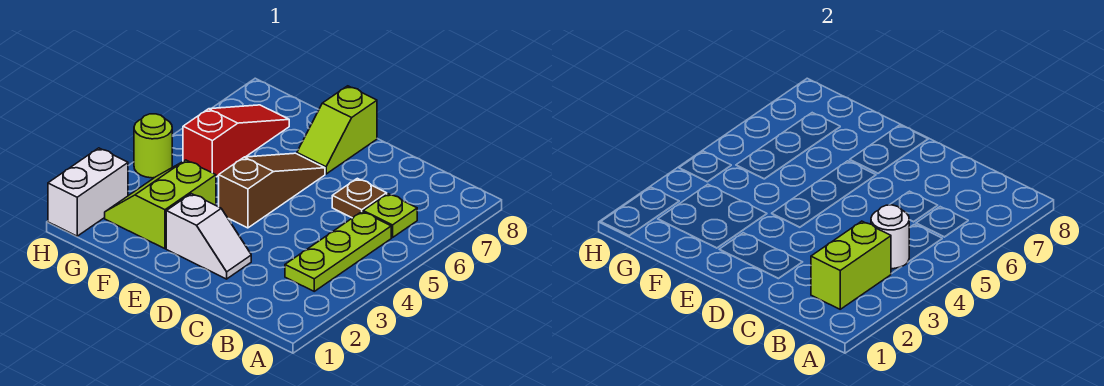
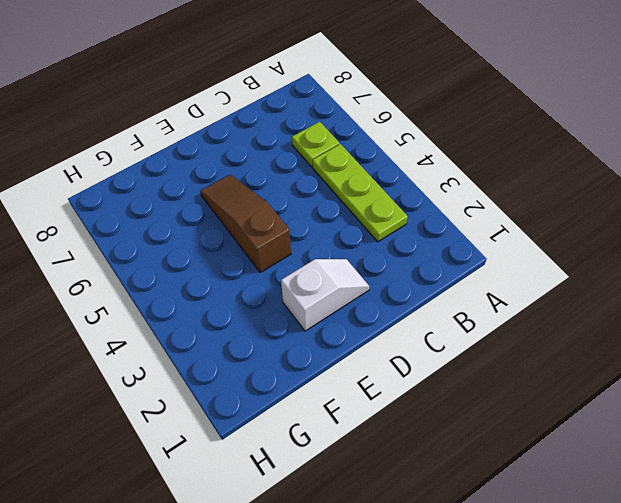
none -> brown 1x1 plate [332,178,387,218]
none -> lime 1x2 slope [297,86,377,174]
none -> lime 2x2 slope [105,160,216,249]

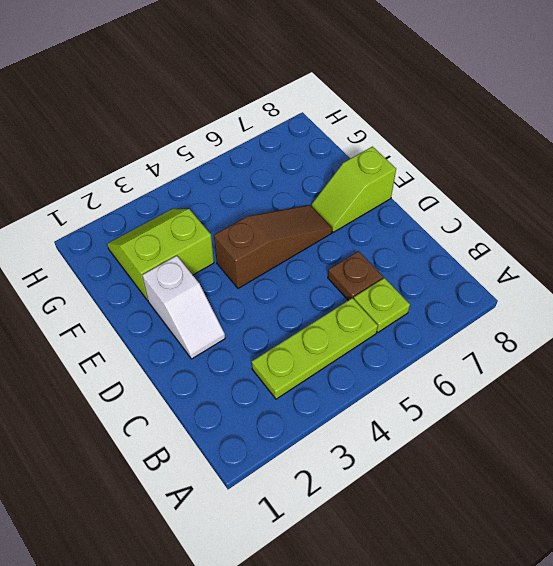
none -> red 1x3 slope [183,105,289,177]
none -> white 1x2 brick [48,148,128,236]
none -> lime 1x1 round brick [134,114,172,178]

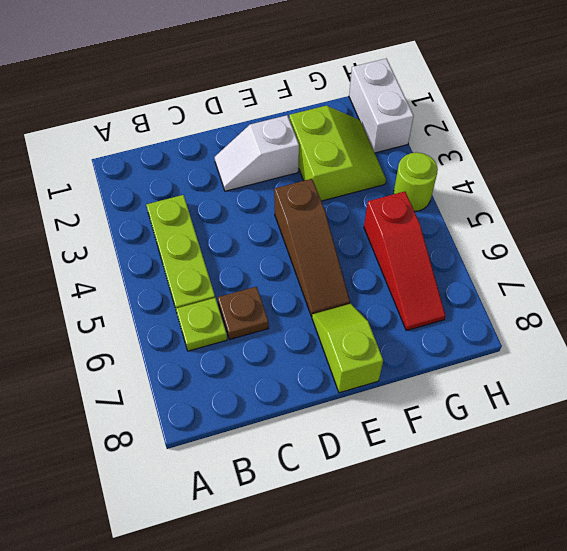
none -> lime 1x2 brick [811,221,891,309]
none -> white 1x1 round brick [871,205,909,269]

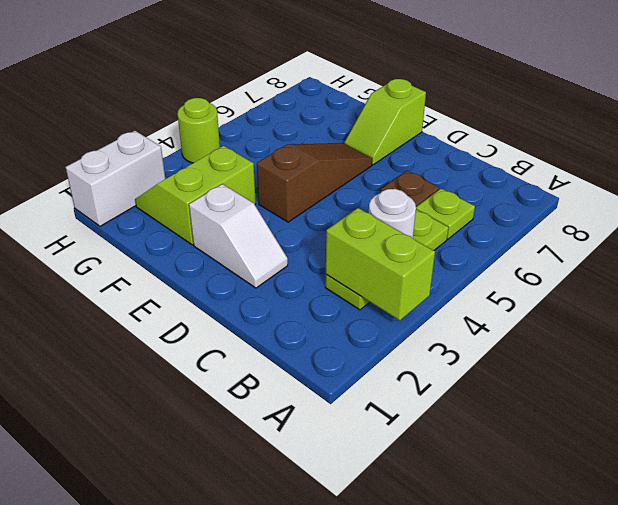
lime 1x2 brick [326,208,435,321] -> lime 1x2 brick turned to [811,221,891,309]
none -> red 1x3 slope [183,105,289,177]

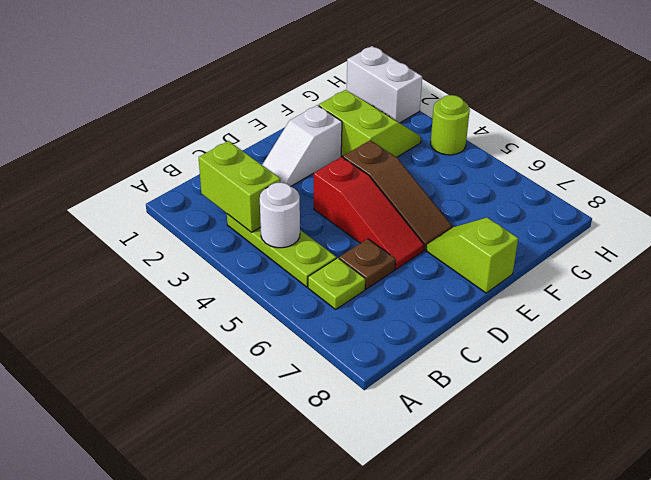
red 1x3 slope [314,157,424,269] -> red 1x3 slope moved to [183,105,289,177]

